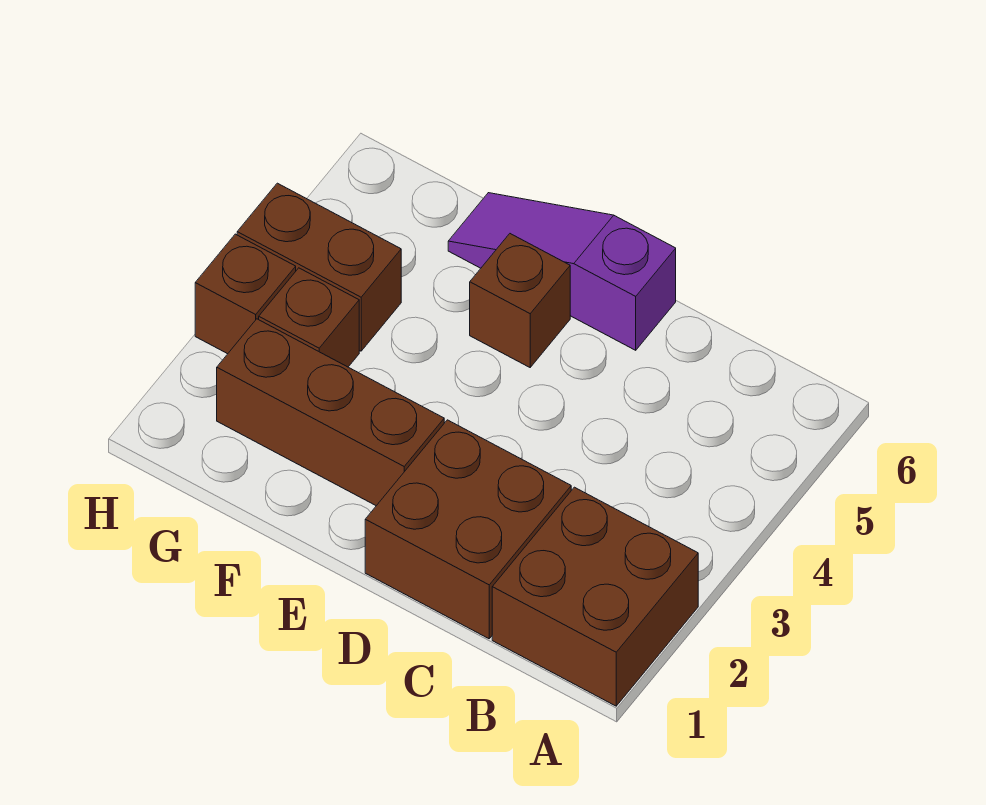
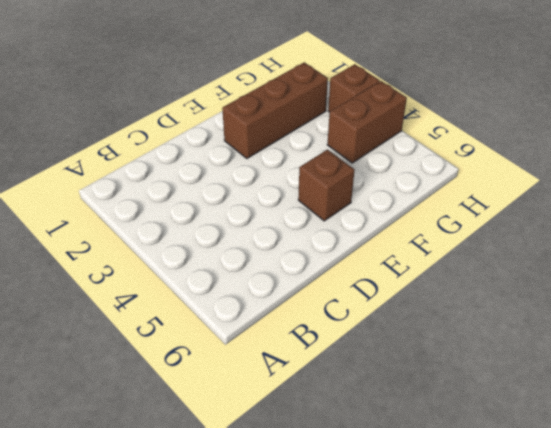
none -> brown 2x2 brick [492,487,698,706]
none -> brown 2x2 brick [365,420,571,639]

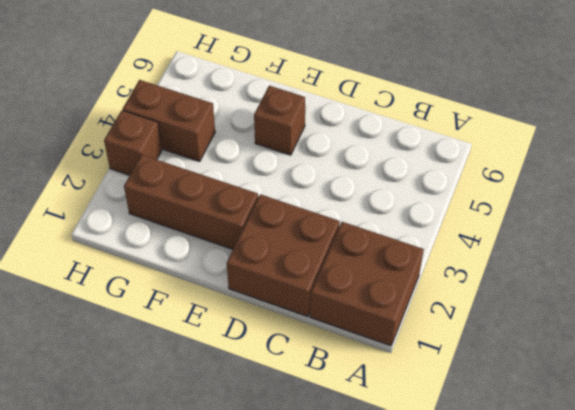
none -> purple 1x3 slope [448,193,676,350]
none -> brown 1x1 brick [259,268,359,367]

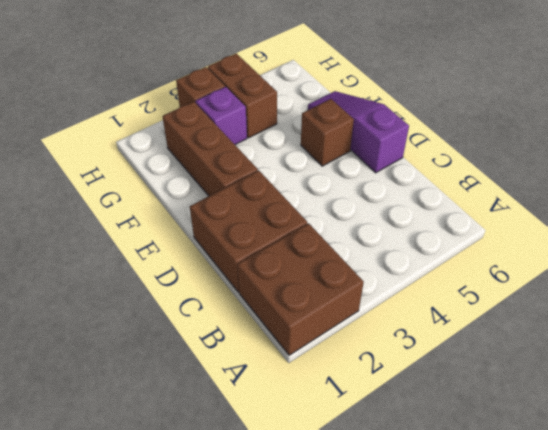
purple 1x1 brick [196,87,247,145] -> brown 1x1 brick [259,268,359,367]

